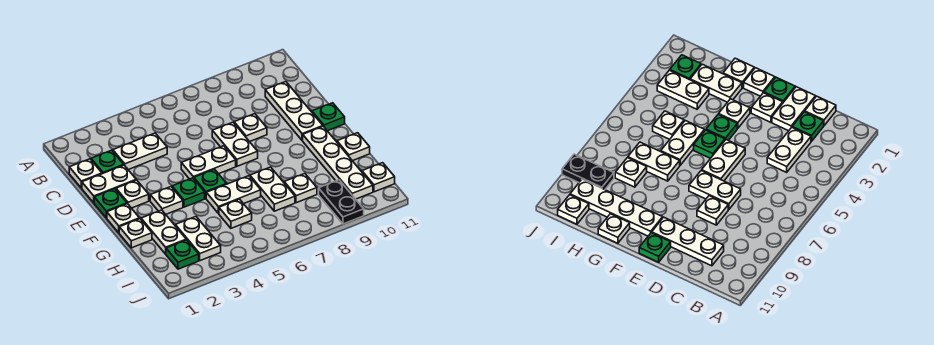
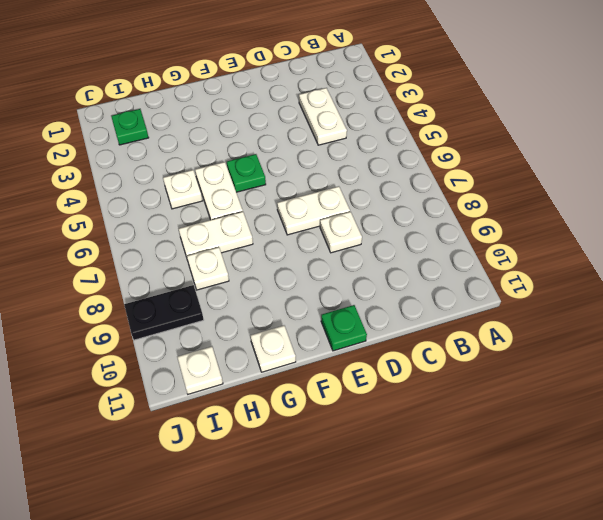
none -> white 1x1 plate [69,159,102,188]
none -> green 1x1 plate [91,150,124,174]
none -> white 1x3 plate [265,82,323,141]

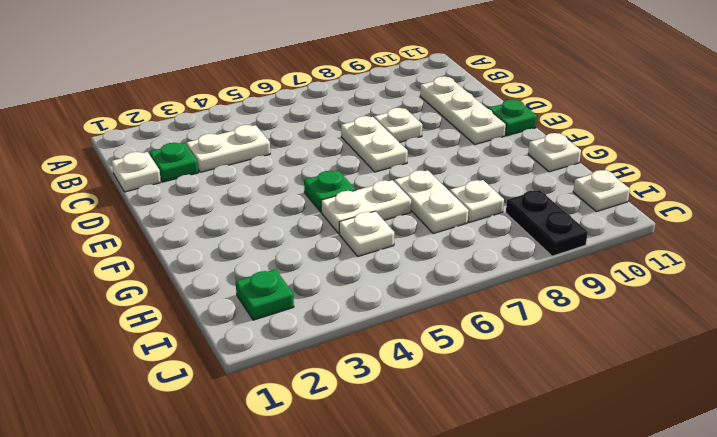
none -> white 1x2 plate [82,165,136,203]
none -> green 1x1 plate [94,189,127,218]
none -> white 1x1 plate [116,180,149,208]

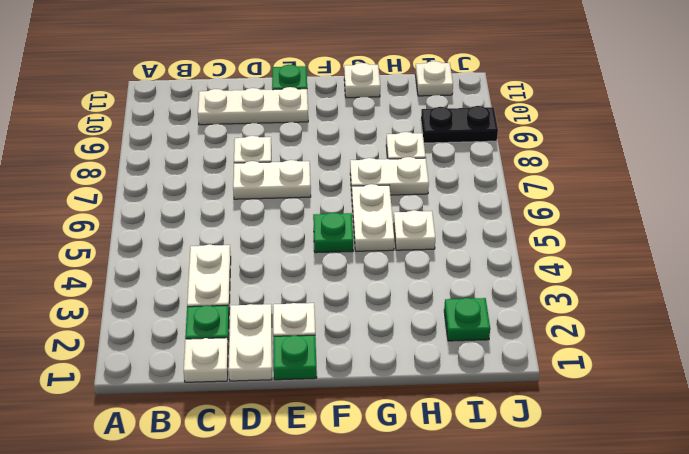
none -> white 1x2 plate [181,146,236,179]
none -> white 1x1 plate [107,204,139,233]
none -> white 1x1 plate [150,187,183,214]

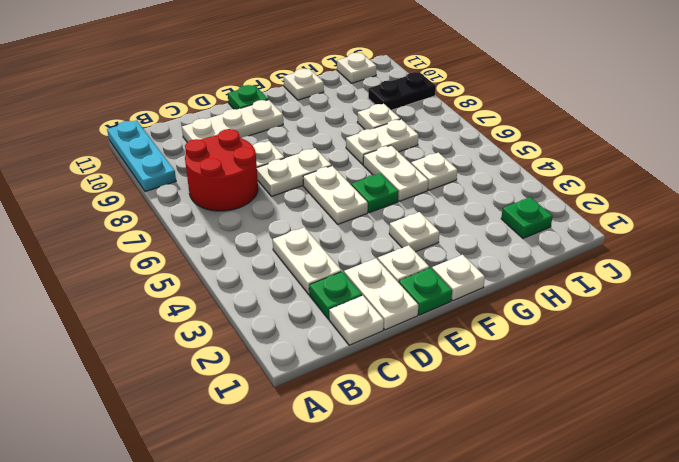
cyan 1x3 plate [107,120,176,192] -> none
red 2x2 round brick [185,129,258,211] -> none
none -> green 1x1 plate [172,178,205,207]
none -> white 1x4 plate [303,126,373,199]
none -> white 1x1 plate [119,219,152,248]

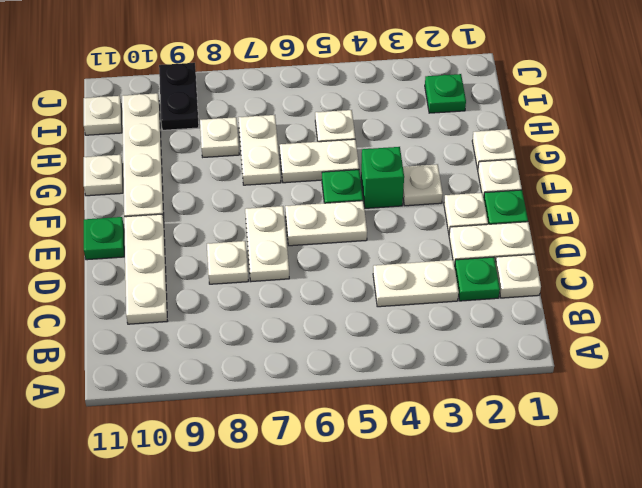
green 1x1 brick [361,147,404,208] -> green 1x1 plate [172,178,205,207]
none -> white 1x2 plate [141,210,186,254]
none -> white 1x2 plate [175,217,221,261]

